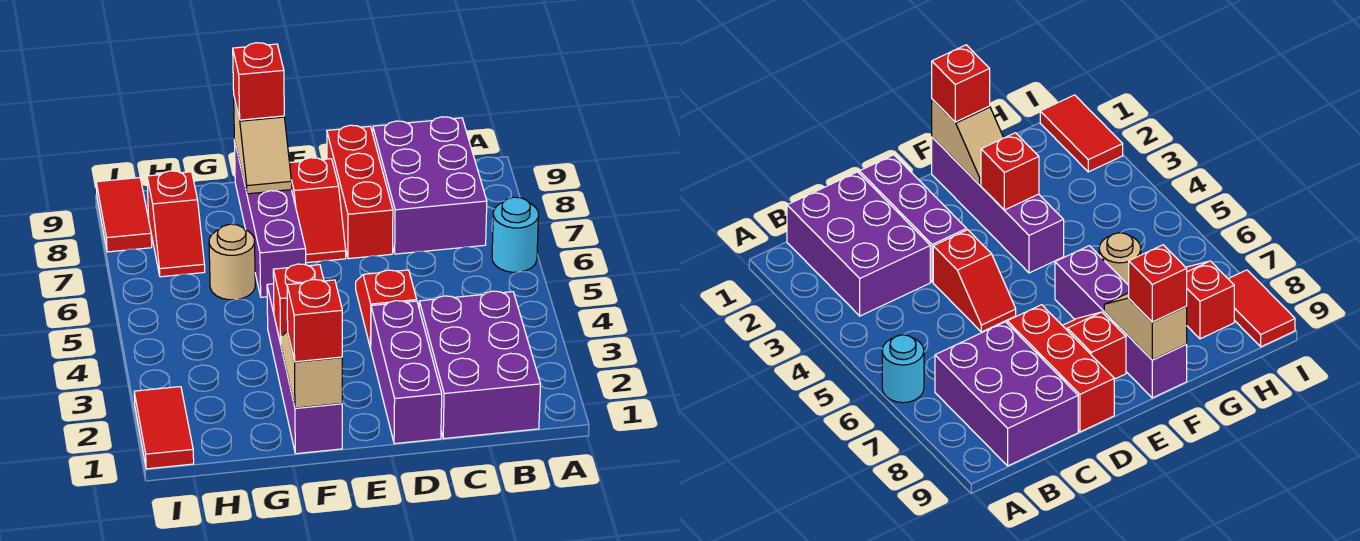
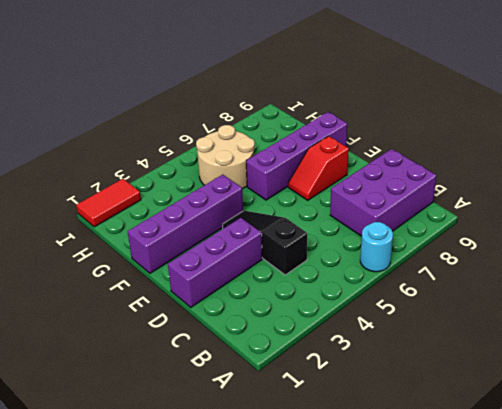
black 1x3 slope [223,211,307,275] -> red 1x2 slope [356,270,417,348]
tan 2x2 round brick [196,125,255,189] -> tan 1x1 round brick [209,224,255,300]
none -> purple 2x3 brick [419,291,541,439]
none -> red 1x3 brick [327,125,393,259]
none -> red 1x2 slope [147,171,205,277]

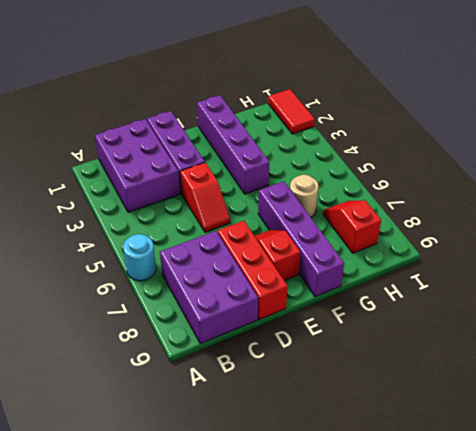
none -> red 1x2 tile [96,178,152,252]
none -> tan 1x2 slope [281,331,342,408]
none -> red 1x1 brick [273,264,324,344]

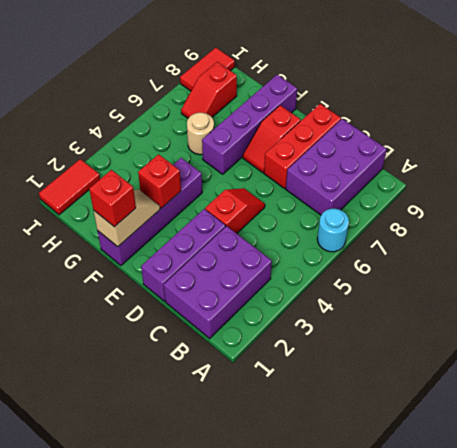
none -> tan 1x2 slope [234,98,292,194]
none -> red 1x1 brick [233,43,284,120]

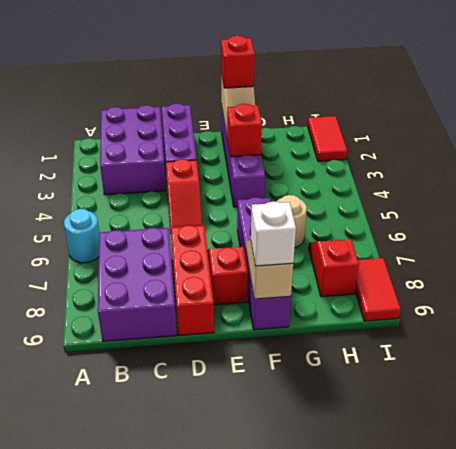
white 1x1 brick [251,202,296,266] -> red 1x1 brick [233,43,284,120]

